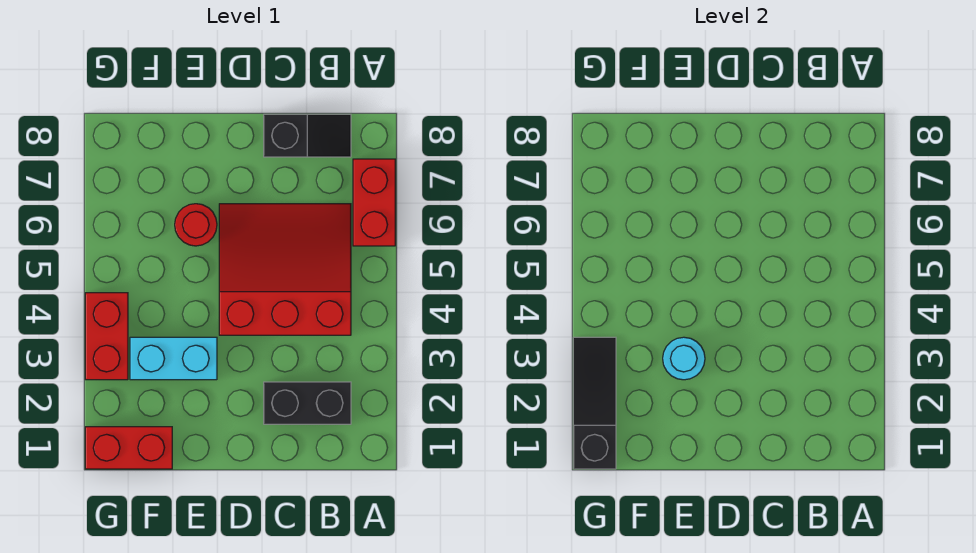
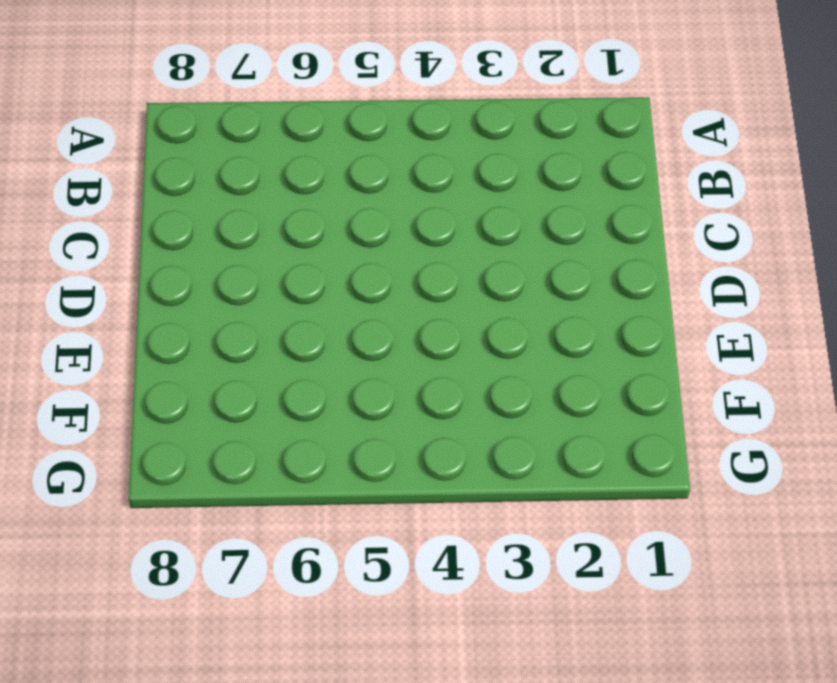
none -> red 1x2 brick [353,159,395,246]
none -> black 1x2 brick [264,382,351,424]

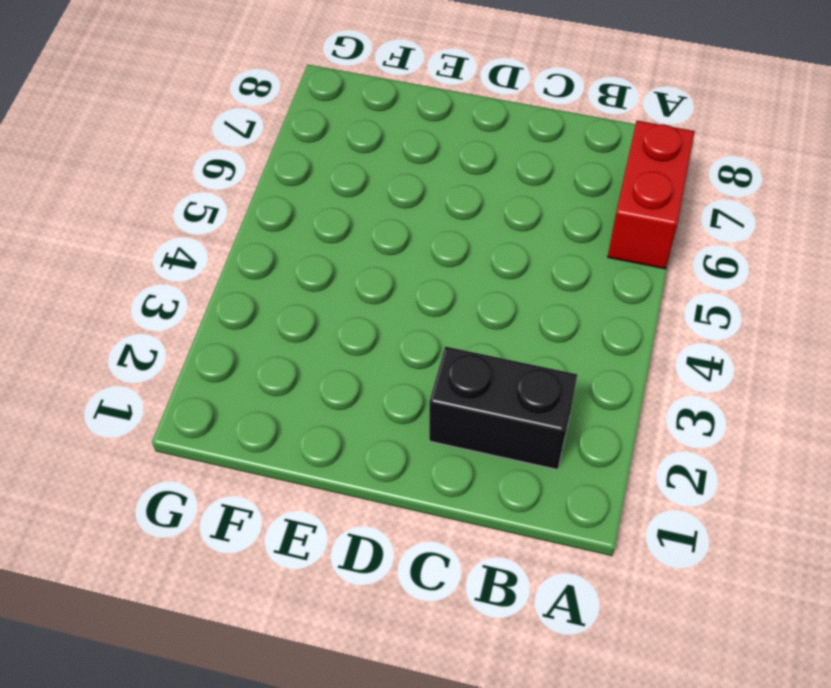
none -> red 3x3 slope [219,204,351,335]
none -> black 1x2 slope [264,114,351,157]

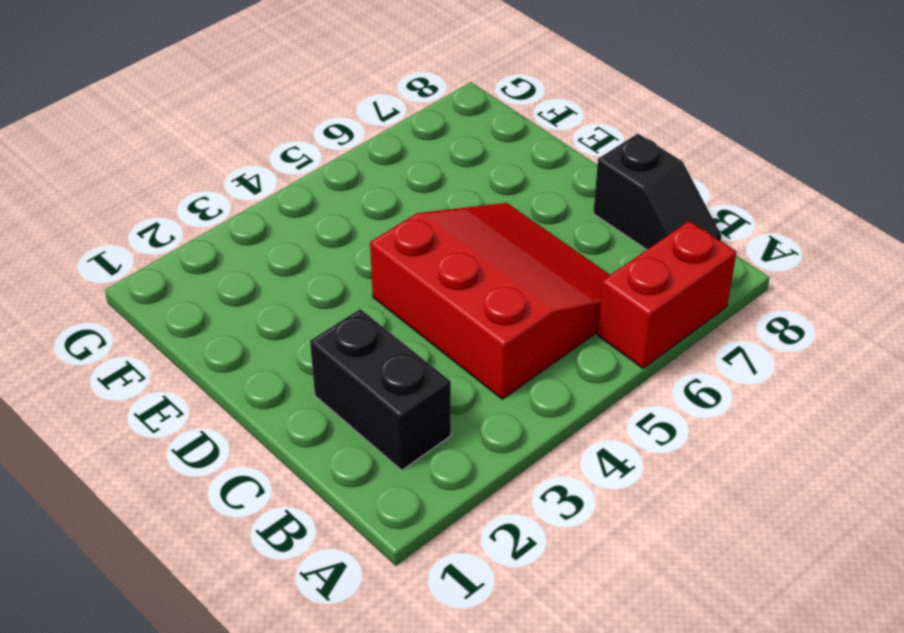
none -> cyan 1x2 brick [130,337,217,380]
none -> red 1x1 round brick [175,204,217,246]

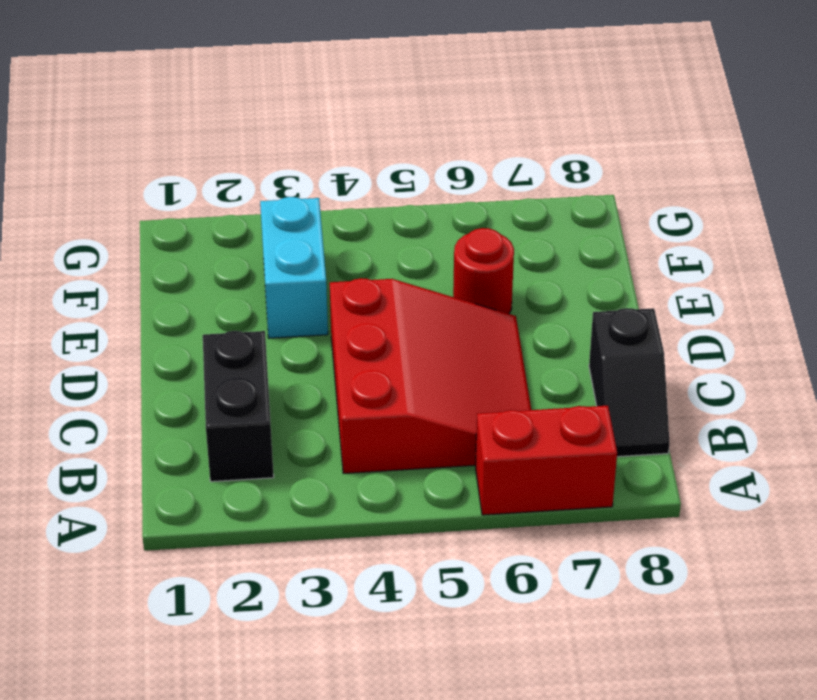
none -> red 1x2 brick [85,427,172,469]
none -> red 1x2 brick [85,293,128,380]

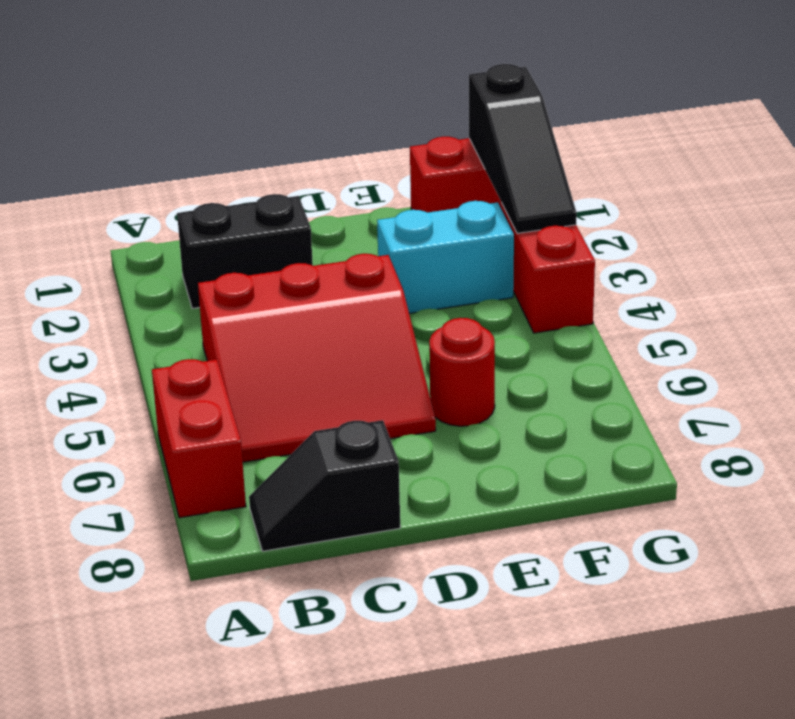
none -> cyan 1x1 round brick [663,337,705,380]

